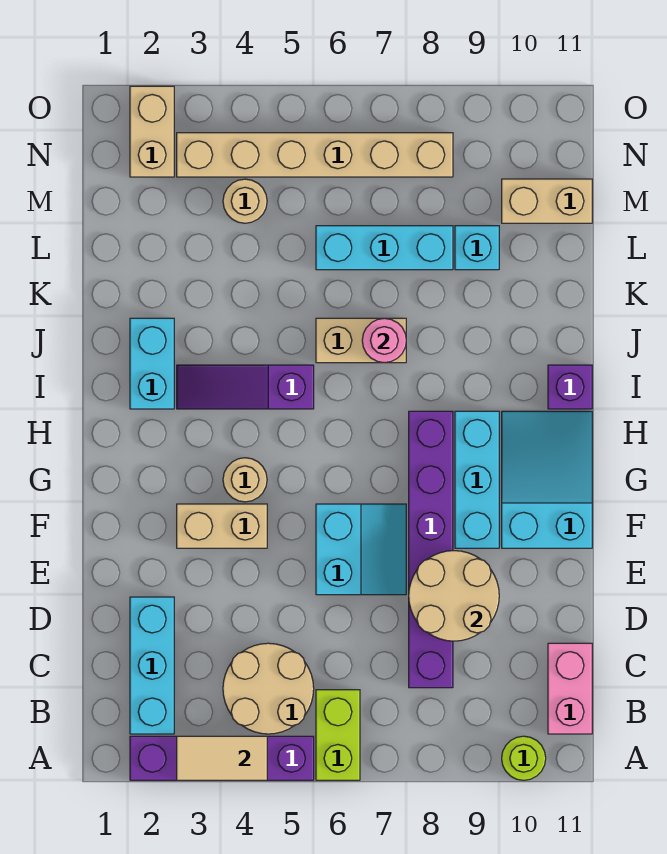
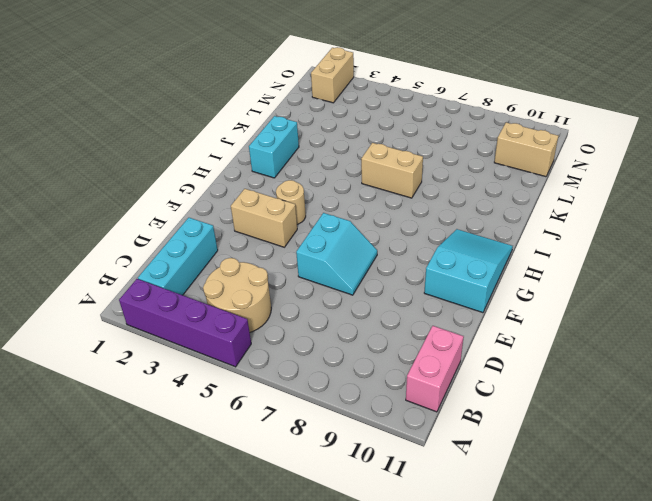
none -> lime 1x2 brick [316,690,360,780]
none -> lime 1x1 round brick [502,736,546,780]
none -> purple 1x6 brick [409,411,453,688]

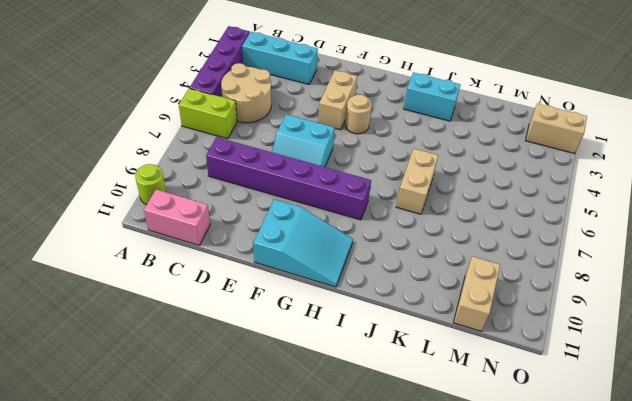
none -> cyan 1x3 brick [455,411,499,548]
none -> purple 1x3 slope [177,365,314,409]
none -> purple 1x1 brick [548,365,592,409]

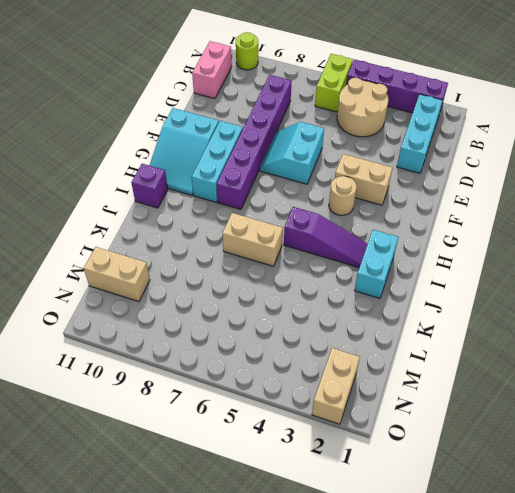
none -> cyan 1x3 brick [316,226,453,270]
none -> cyan 1x1 brick [455,226,499,270]
none -> tan 1x1 round brick [223,179,267,223]

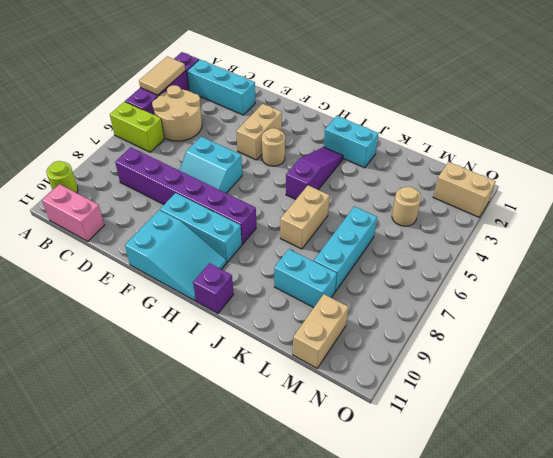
cyan 1x2 brick [274,249,337,308] -> cyan 1x1 brick [455,226,499,270]
none -> tan 1x6 brick [177,133,453,177]
none -> tan 2x2 round brick [409,551,499,641]
none -> pink 1x1 round brick [362,318,406,363]

